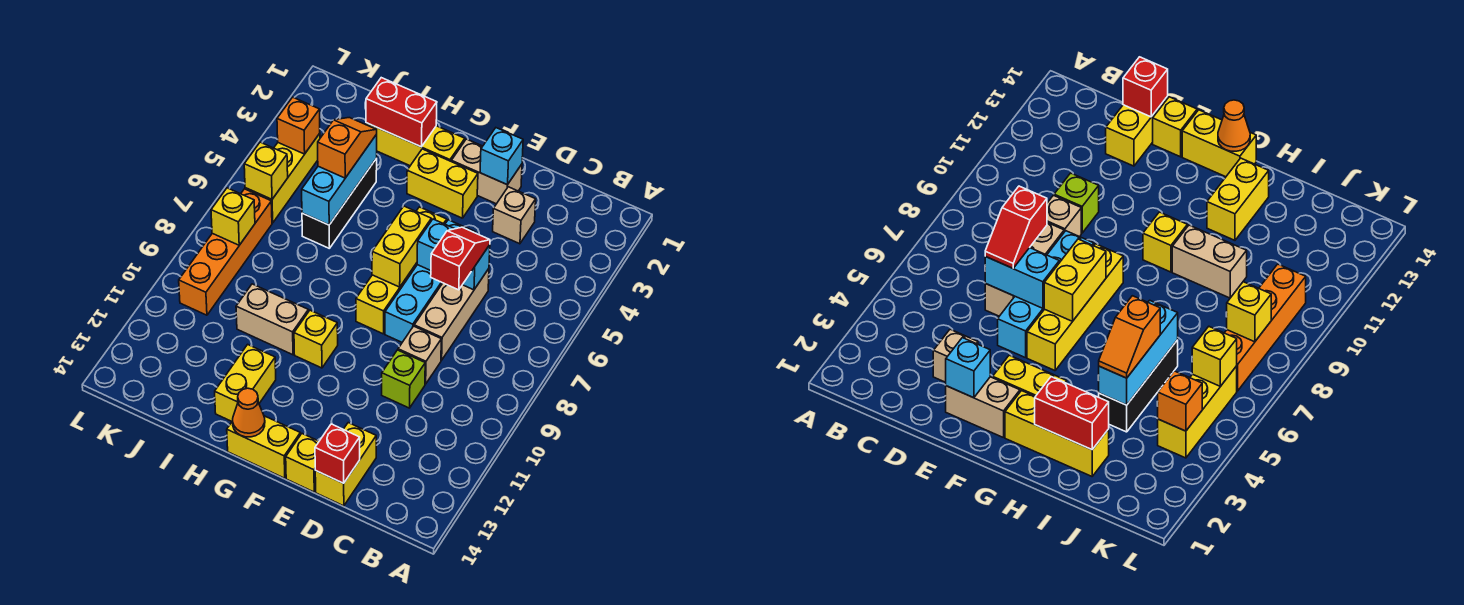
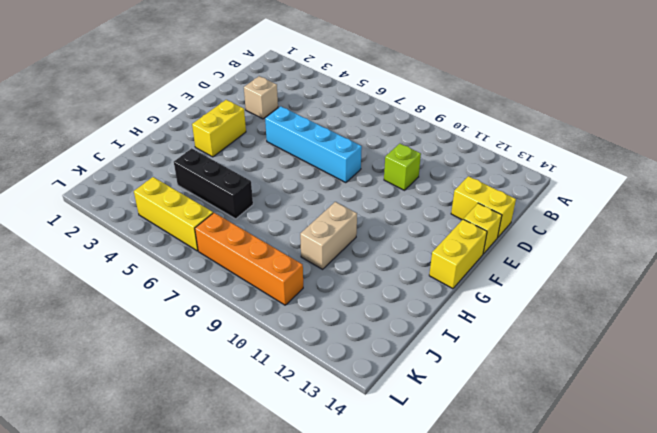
none -> tan 1x3 brick [414,269,489,360]
none -> tan 1x1 brick [398,326,441,384]
none -> tan 1x2 brick [451,139,522,204]
none -> yellow 1x4 brick [356,207,447,334]

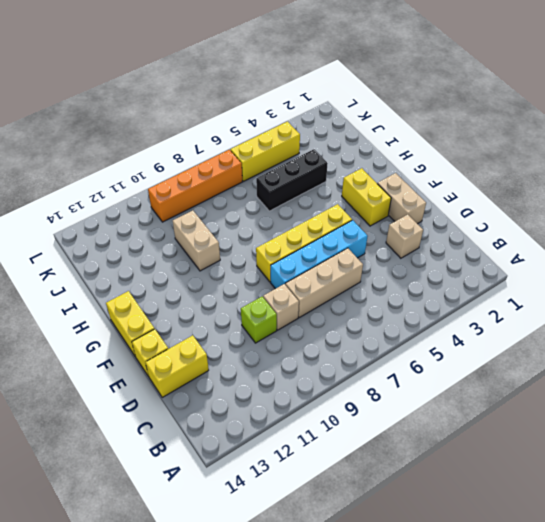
none -> yellow 1x3 brick [366,123,465,166]
none -> yellow 1x1 brick [294,310,338,368]
none -> yellow 1x2 brick [215,344,276,421]
none -> cyan 1x2 brick [417,219,490,290]

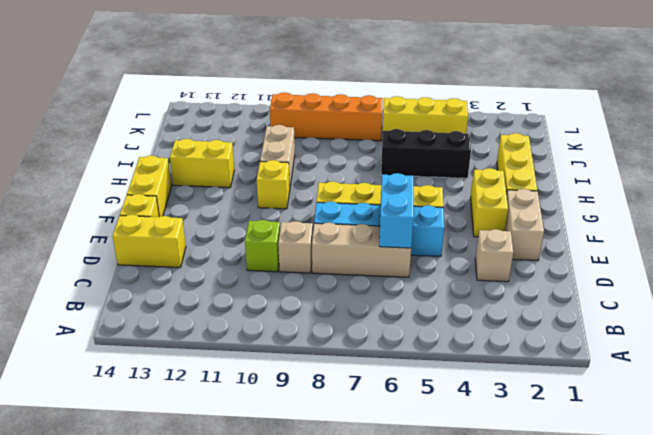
none -> red 1x1 brick [315,424,360,483]
none -> cyan 1x1 brick [480,128,523,185]
none -> yellow 1x2 brick [372,206,431,287]
none -> orange 1x1 cone [233,388,265,437]

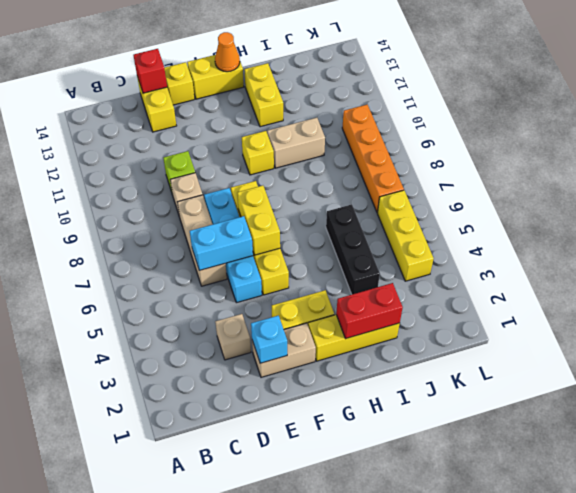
none -> cyan 1x3 brick [302,134,377,225]
none -> orange 1x1 brick [277,97,320,154]
none -> yellow 1x1 brick [244,142,288,199]
none -> yellow 1x1 brick [211,188,255,245]

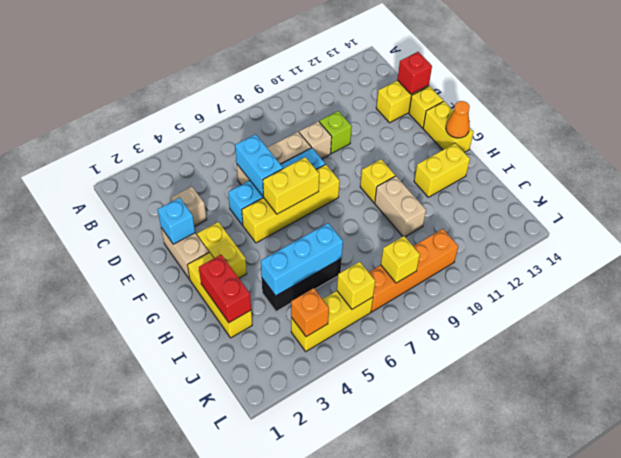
none -> red 1x2 slope [431,227,490,290]
none -> orange 1x2 slope [318,118,377,178]

